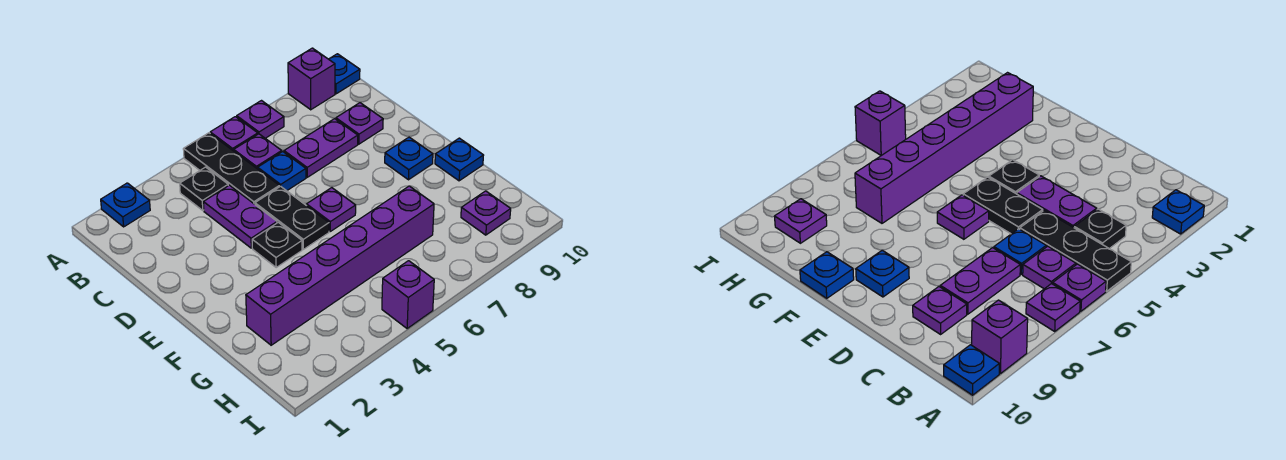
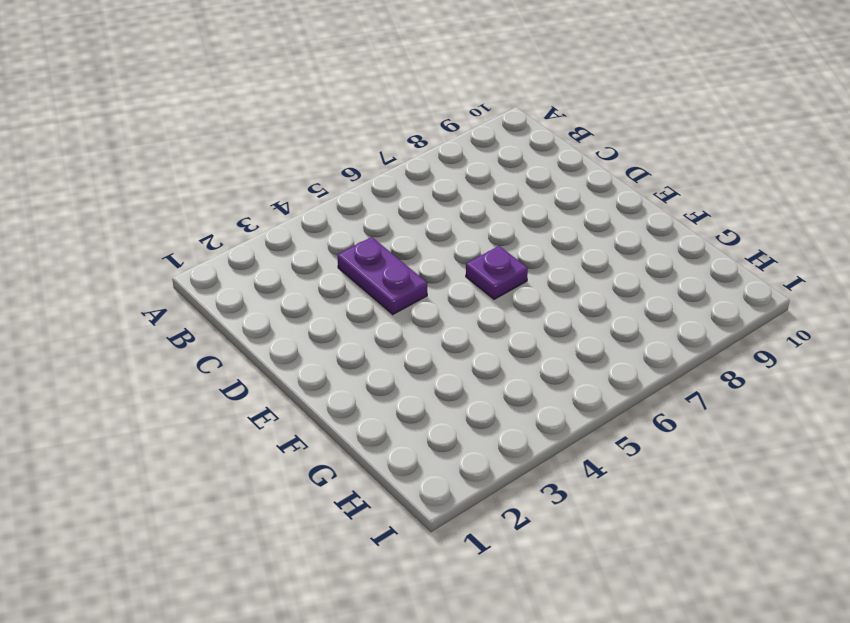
none -> blue 1x1 plate [101,183,150,227]
none -> black 1x3 plate [183,133,279,204]
none -> purple 1x1 plate [210,117,258,151]

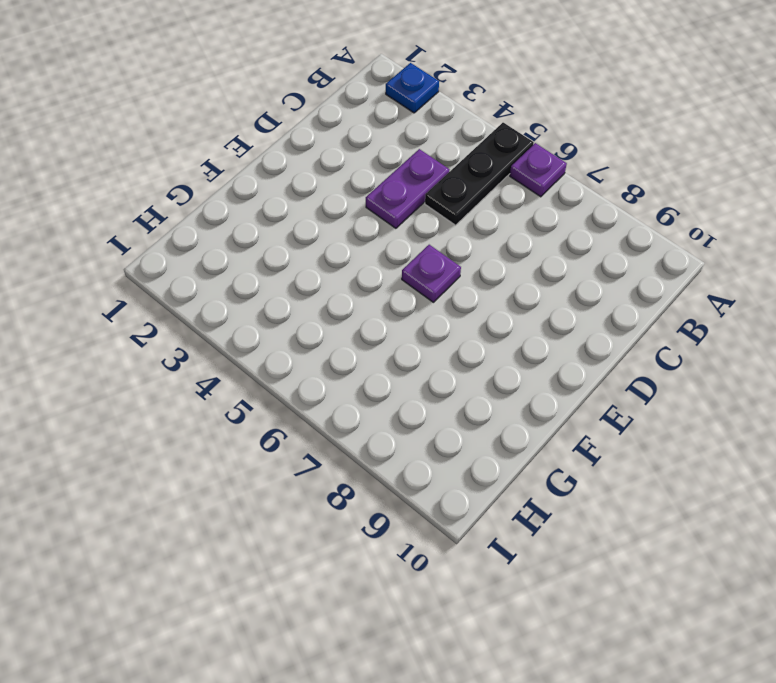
none -> purple 1x1 plate [237,101,284,138]
none -> purple 1x1 brick [288,48,335,110]
none -> blue 1x1 plate [329,54,360,94]

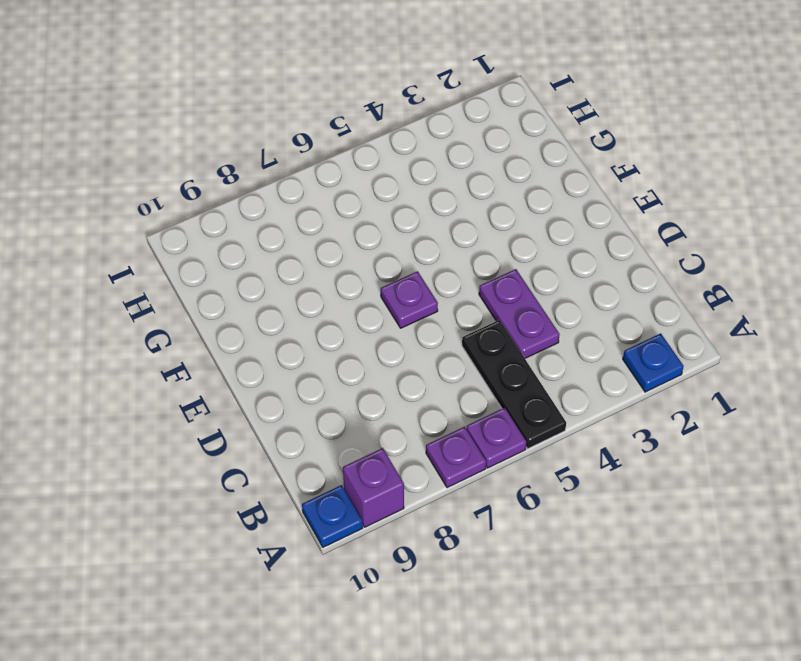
none -> black 1x1 plate [180,167,228,210]
none -> purple 1x1 plate [234,134,282,169]
none -> blue 1x1 plate [258,152,306,191]

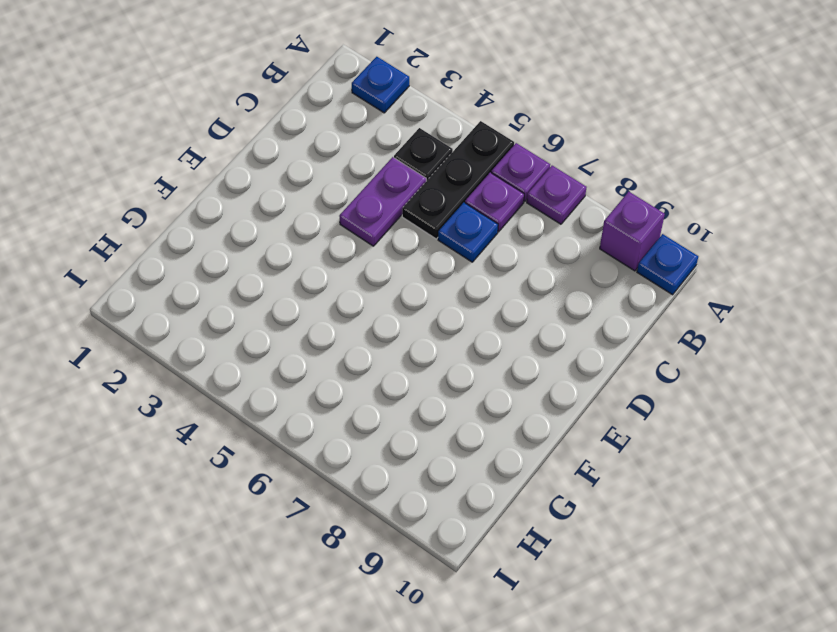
none -> purple 1x2 plate [284,119,358,177]
none -> purple 1x1 plate [336,103,383,144]
none -> black 1x2 plate [255,186,329,249]

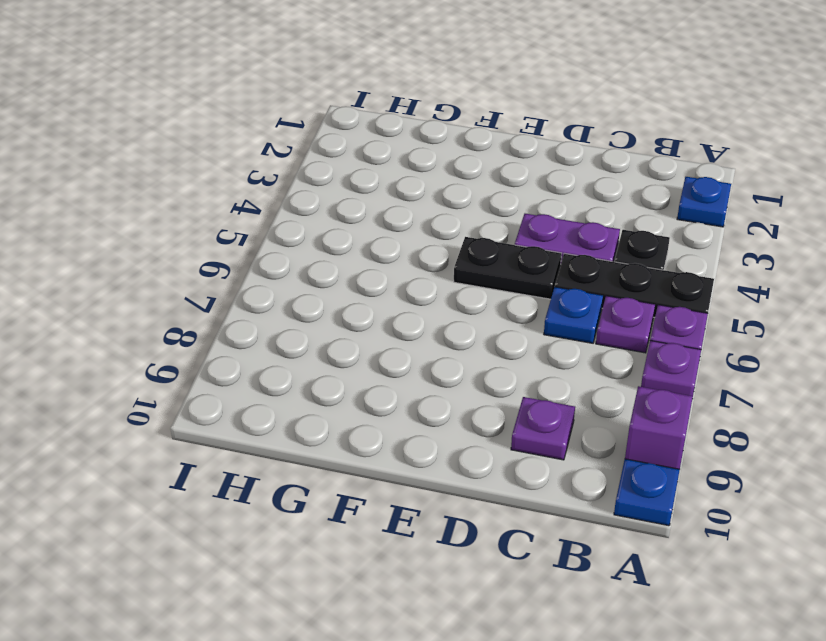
none -> purple 1x2 plate [284,119,358,177]
none -> black 1x1 plate [252,222,302,267]
none -> purple 1x1 plate [307,188,356,231]

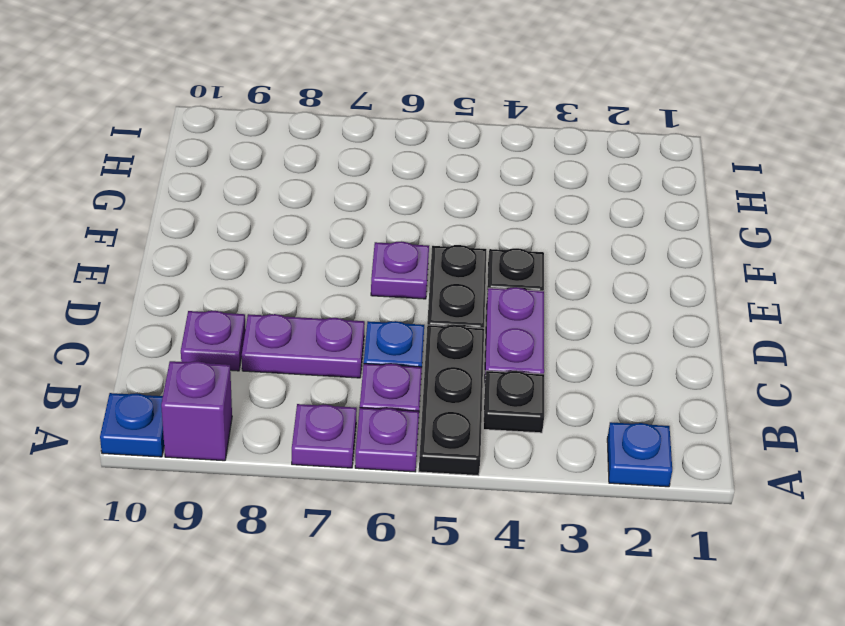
none -> blue 1x1 plate [385,137,433,180]
none -> blue 1x1 plate [435,138,484,181]
none -> purple 1x6 brick [246,186,434,345]

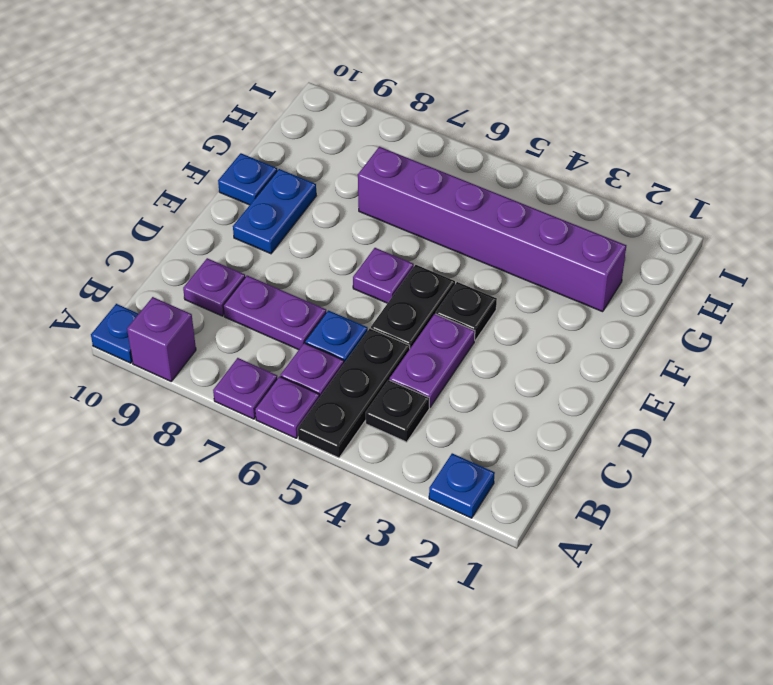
blue 1x2 plate [233,169,316,254] -> blue 1x1 plate [385,137,433,180]
none -> purple 1x1 plate [461,191,511,235]
none -> purple 1x1 brick [382,261,434,329]

